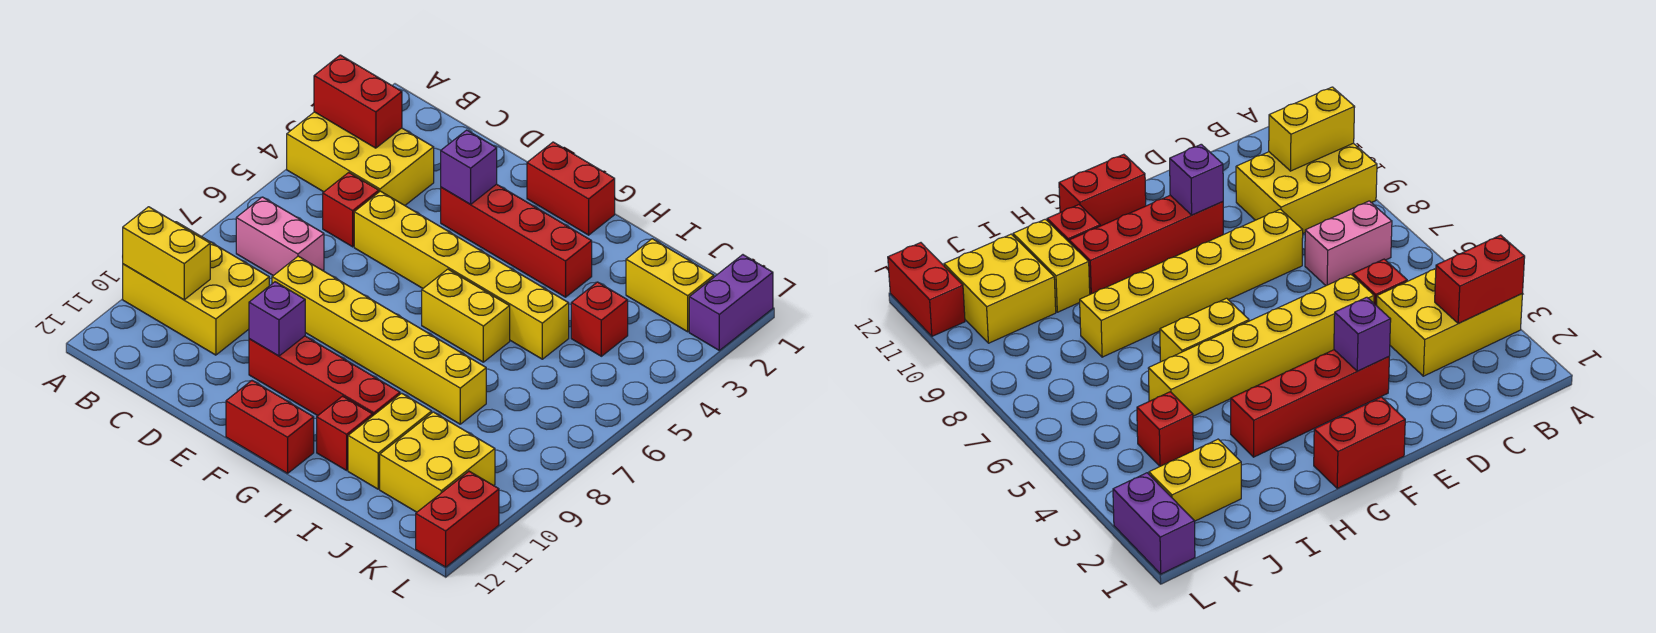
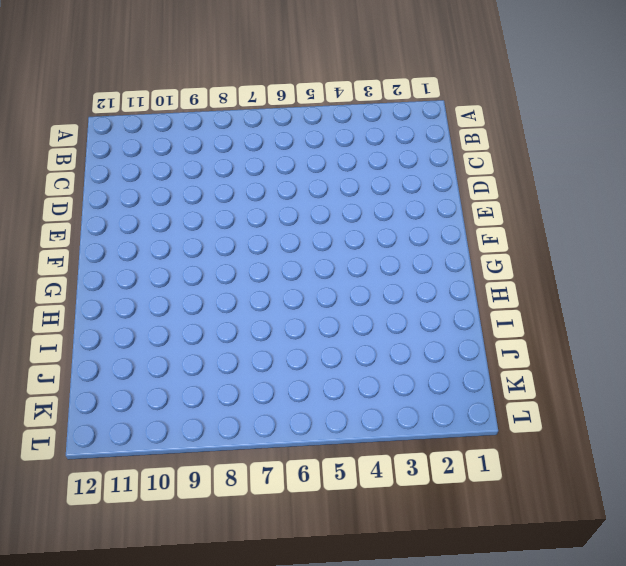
none -> yellow 2x3 brick [287,112,434,205]
none -> yellow 2x3 brick [123,222,269,355]
none -> pink 1x2 brick [236,197,324,276]

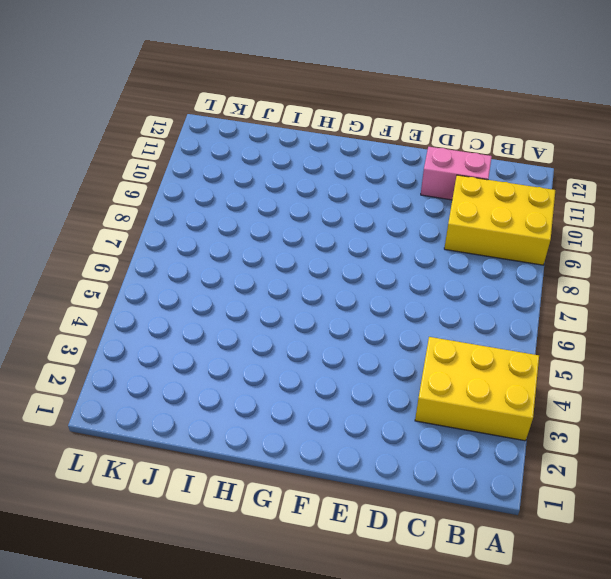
pink 1x2 brick [421,147,492,200] -> pink 1x2 brick moved to [236,197,324,276]
none -> red 1x1 brick [323,172,379,247]
none -> yellow 1x6 brick [354,191,569,359]
none -> yellow 1x6 brick [272,256,486,424]

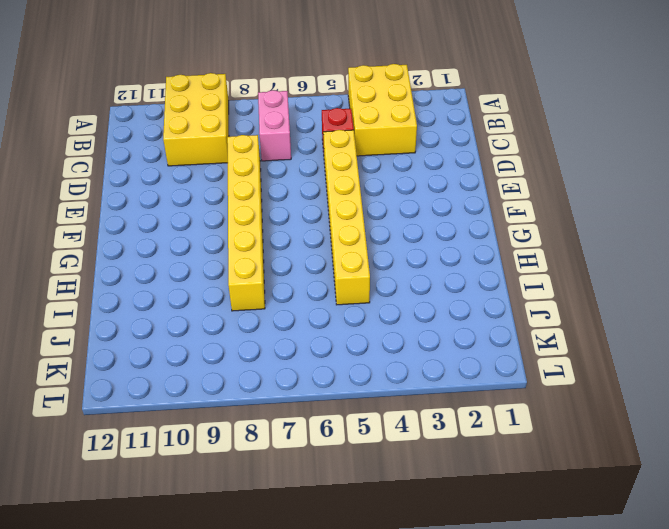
none -> red 1x4 brick [441,184,592,297]
none -> red 1x4 brick [249,336,400,416]
none -> red 1x2 brick [527,142,615,235]

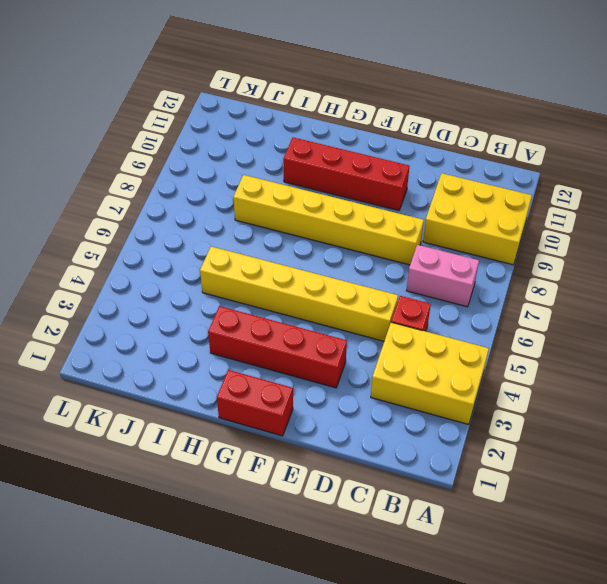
none -> red 1x2 brick [226,381,314,473]
none -> yellow 1x2 brick [422,269,510,362]
none -> red 1x1 brick [317,396,373,470]

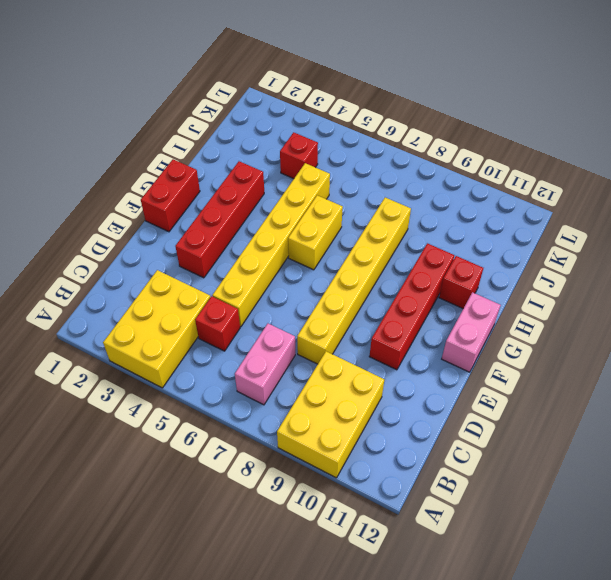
pink 1x2 brick [442,292,501,372] -> red 1x2 brick [226,381,314,473]
none -> yellow 1x2 brick [348,393,432,489]
none -> yellow 1x2 brick [626,239,714,332]
none -> yellow 2x2 brick [380,412,495,512]

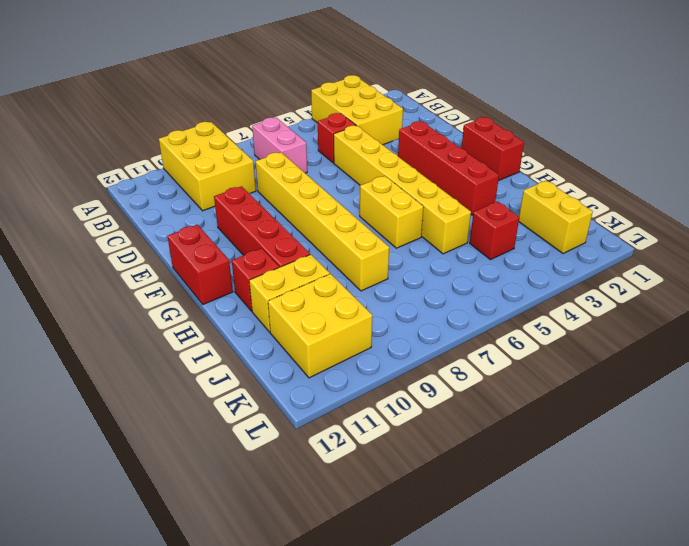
none -> purple 1x2 brick [689,255,773,350]
none -> red 1x2 brick [416,471,499,567]
none -> red 1x2 brick [314,55,402,148]

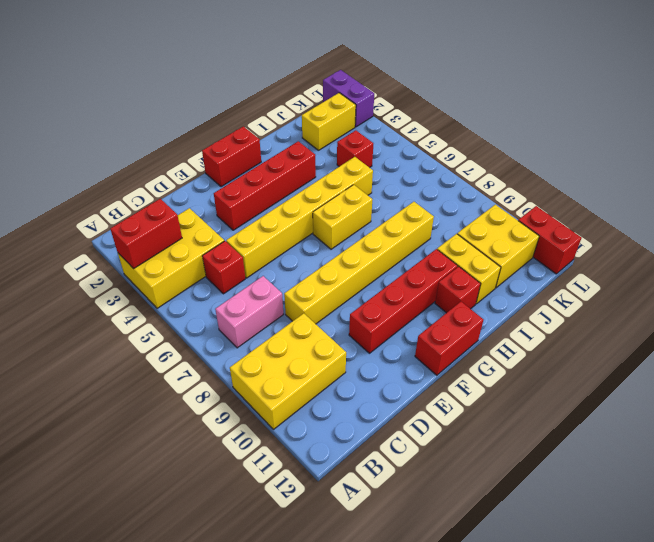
none -> yellow 1x2 brick [123,207,210,300]
none -> purple 1x1 brick [441,130,497,204]
none -> purple 1x1 brick [249,282,305,356]

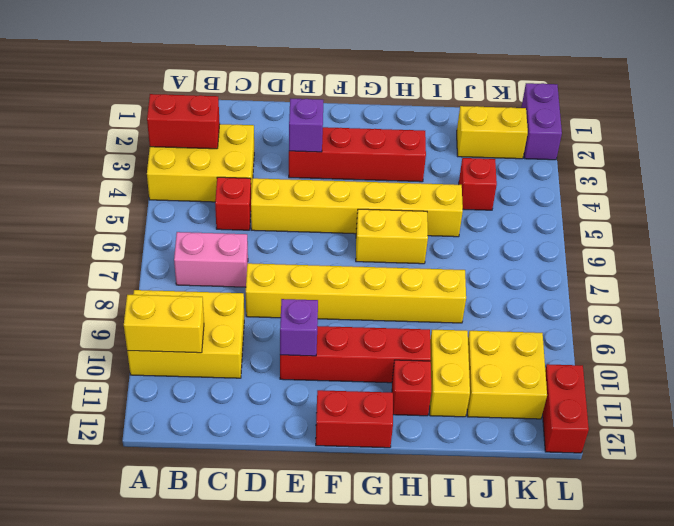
none -> red 1x2 brick [527,142,615,235]

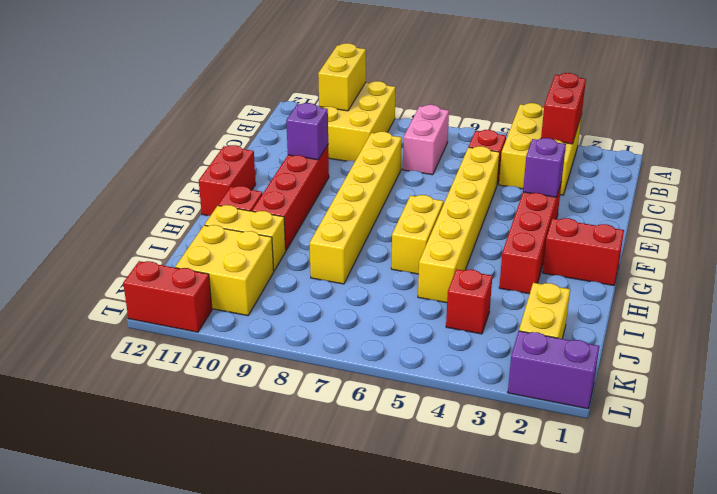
red 1x2 brick [543,218,624,285] -> red 1x2 brick turned to [527,142,615,235]

